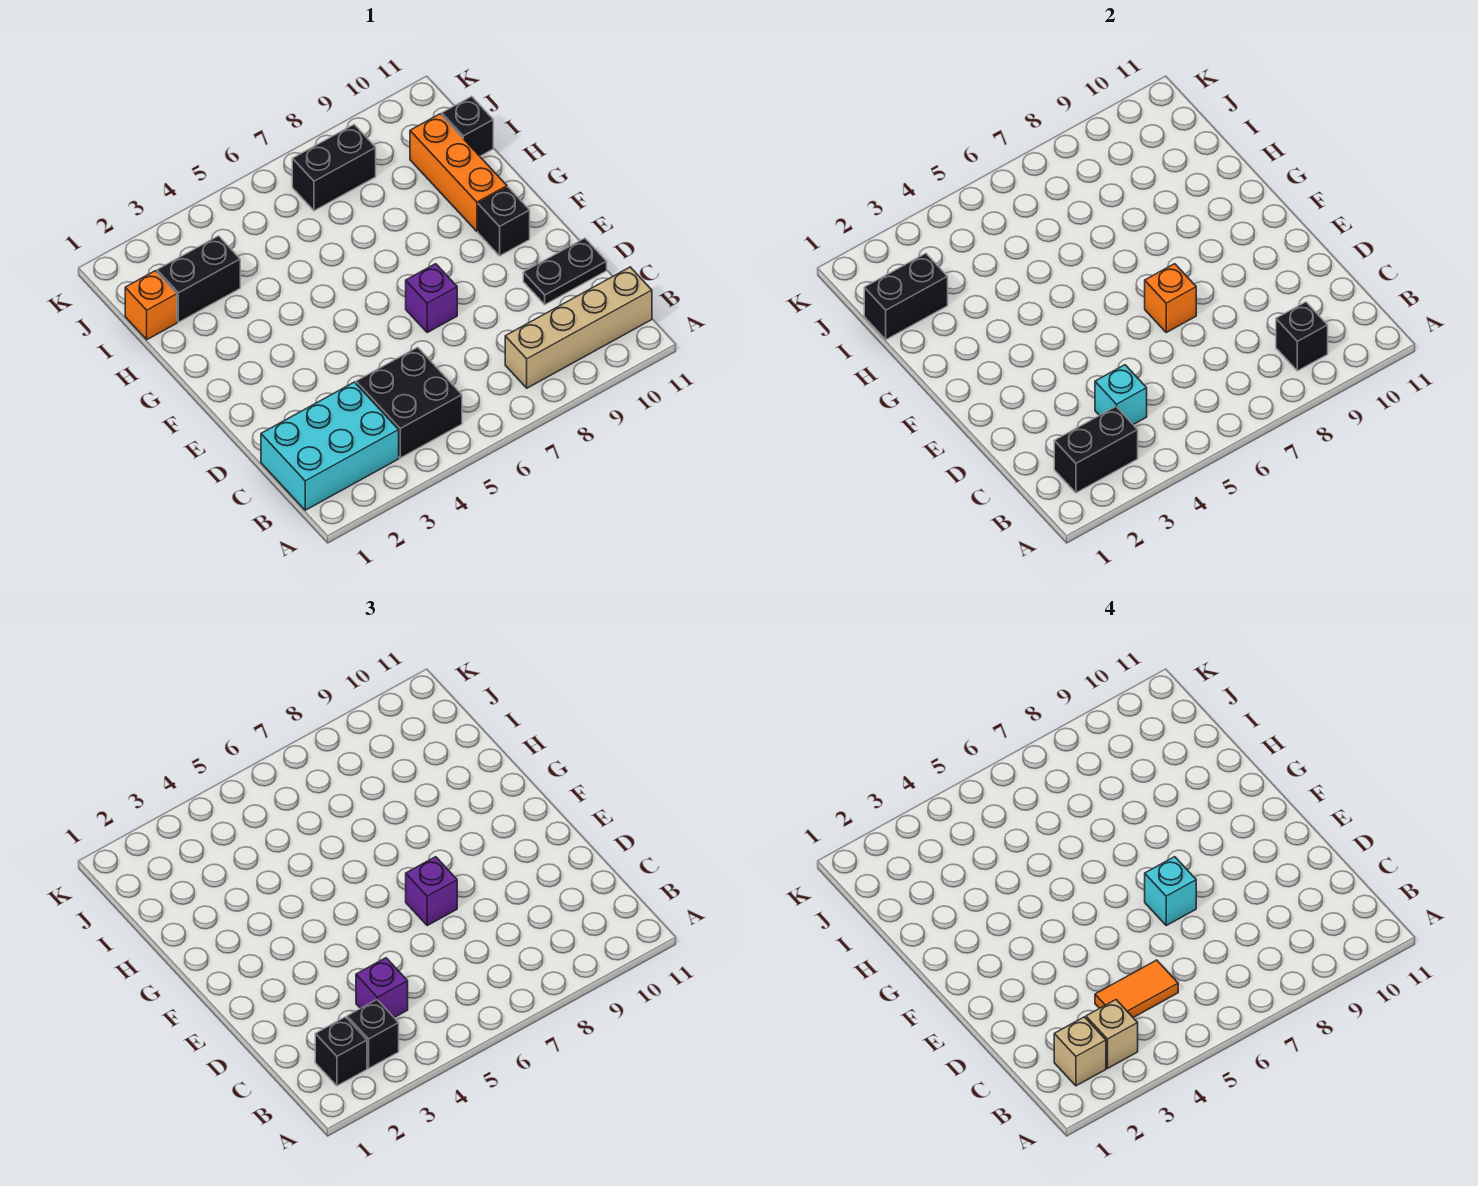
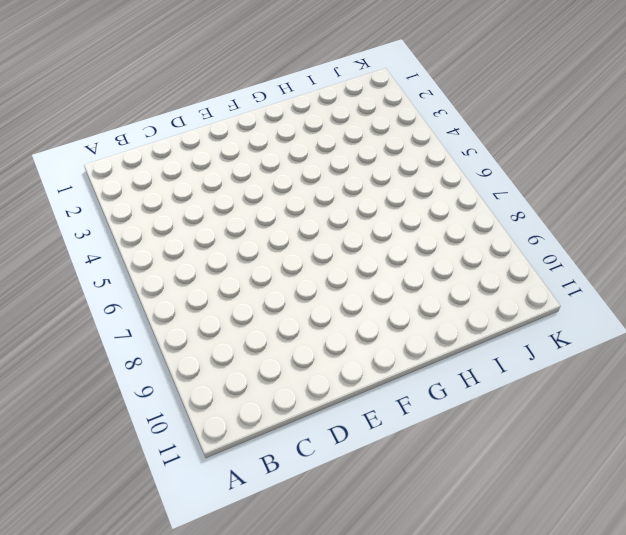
none -> cyan 2x3 brick [261,382,399,510]
none -> black 2x2 brick [356,347,462,458]
none -> tan 1x4 brick [505,267,652,388]

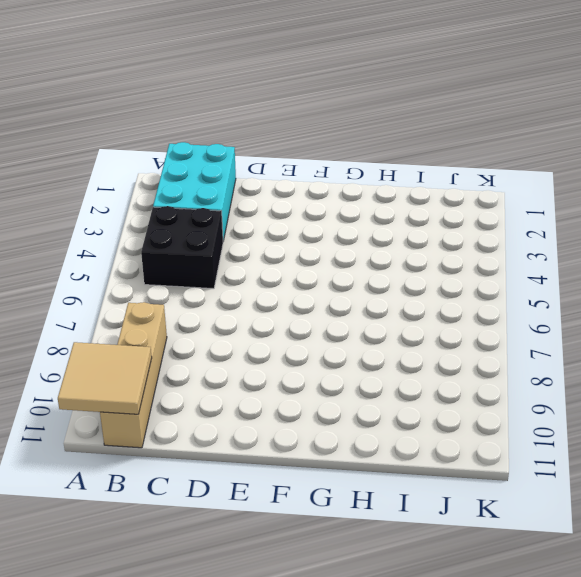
tan 2x2 tile [58,342,152,414] -> none
none -> black 1x2 plate [523,238,607,305]
none -> purple 1x1 brick [406,264,457,332]
none -> black 1x1 brick [478,187,530,256]

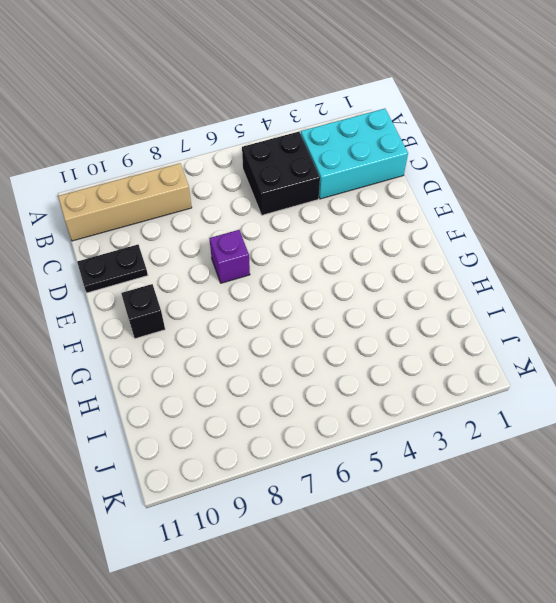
none -> orange 1x3 brick [410,114,507,231]
none -> orange 1x1 brick [125,271,177,340]
none -> black 1x2 brick [157,236,240,322]

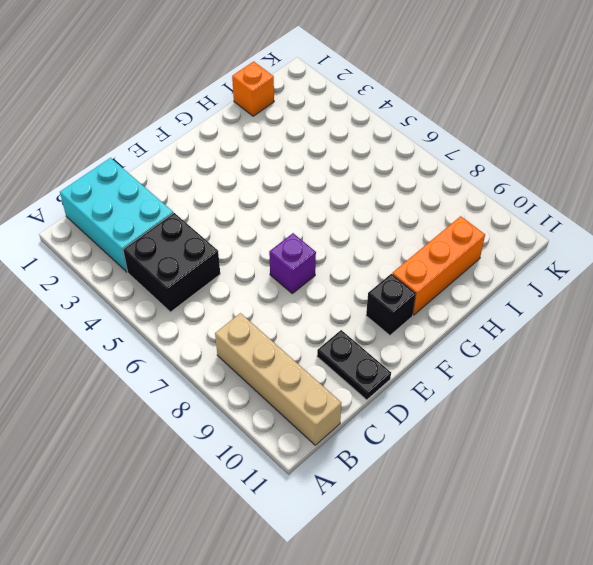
none -> black 1x2 brick [157,236,240,322]
none -> black 1x1 brick [442,96,493,156]
none -> black 1x2 brick [292,125,376,211]

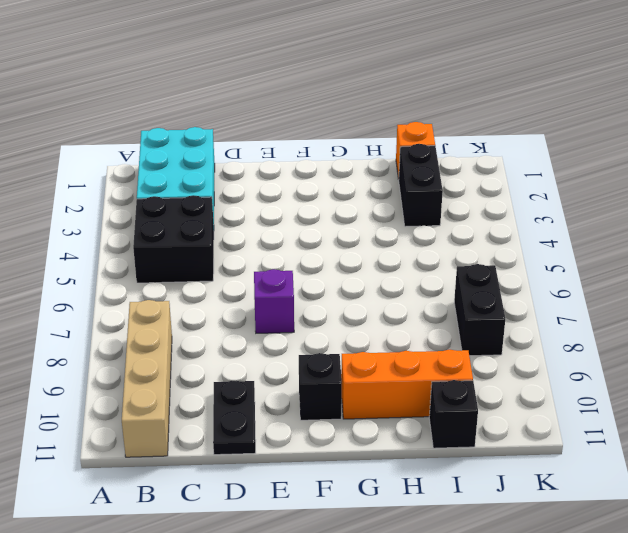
none -> black 1x2 brick [1054,407,1138,493]
none -> black 1x1 brick [1276,302,1328,371]
none -> cyan 1x1 brick [1095,365,1147,425]

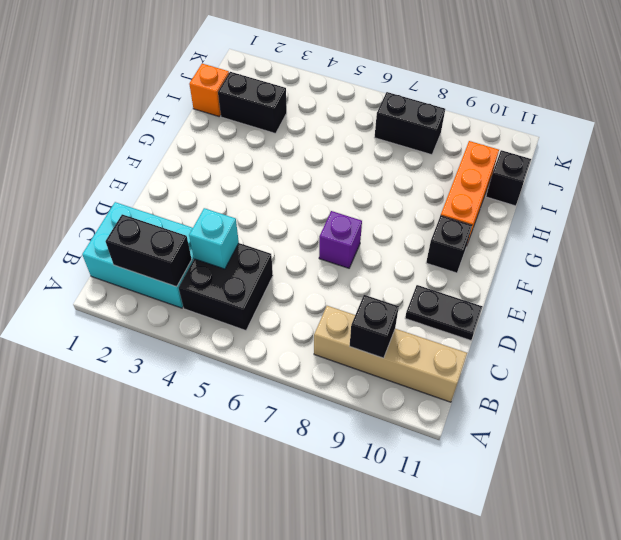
none -> orange 1x1 brick [1145,264,1196,332]
none -> black 1x2 brick [864,253,948,340]
none -> black 1x1 brick [315,1017,367,1086]

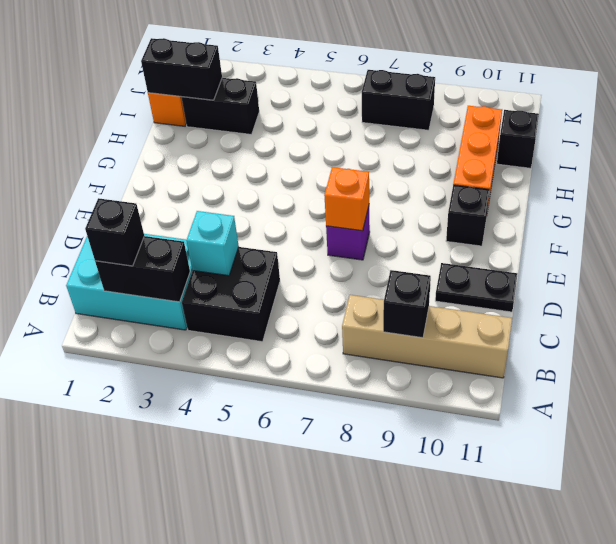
none -> black 1x1 brick [347,1000,399,1068]
none -> purple 1x1 brick [356,958,408,1018]
none -> purple 1x1 brick [406,857,457,925]

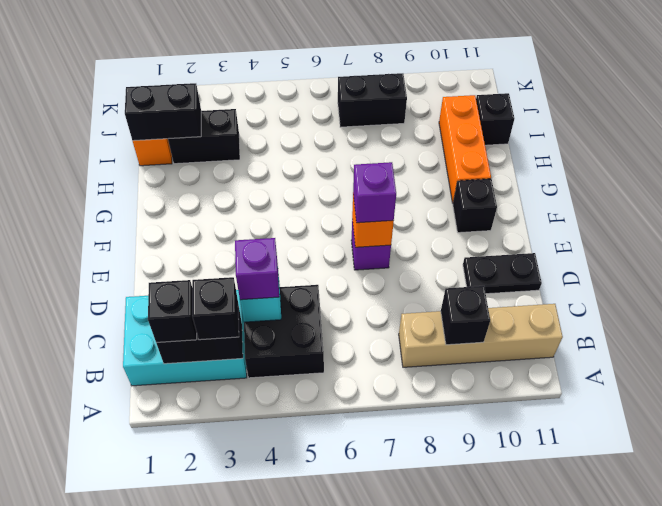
none -> tan 1x1 brick [1054,1017,1106,1086]
none -> tan 1x1 brick [1086,1000,1138,1068]
none -> orange 1x2 tile [1095,960,1178,1018]

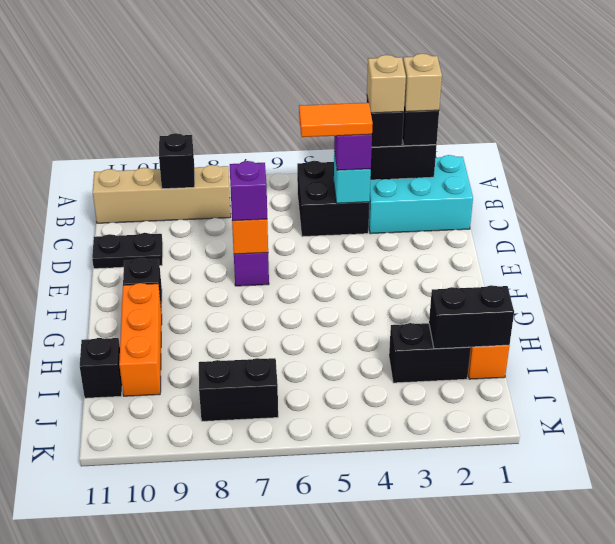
none -> cyan 1x1 brick [1145,857,1196,925]

